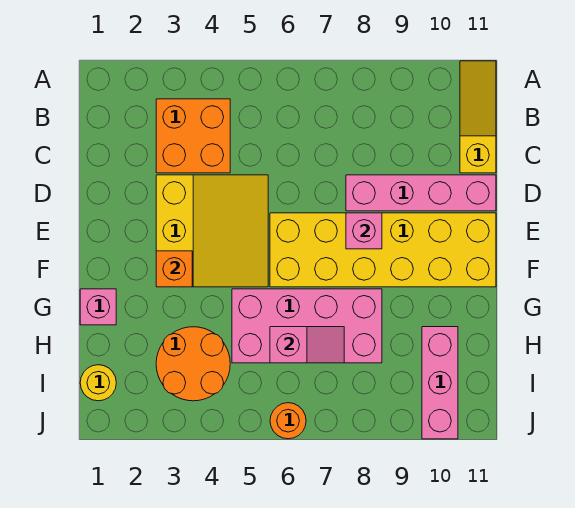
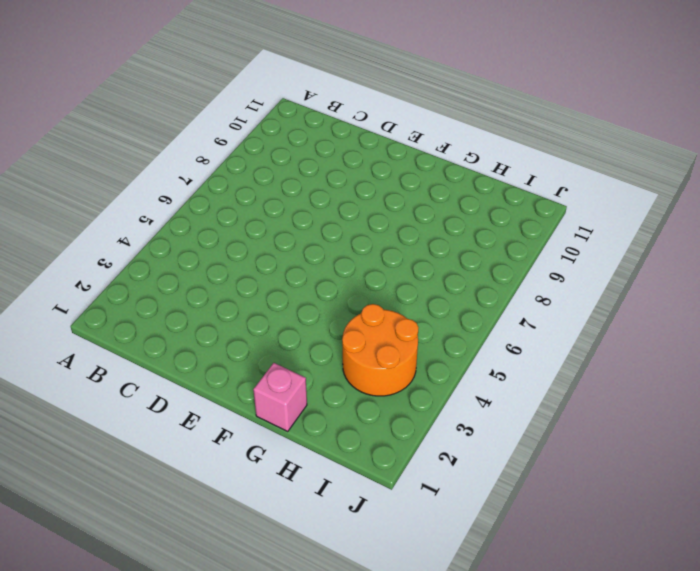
none -> yellow 1x3 slope [460,61,496,173]
none -> orange 2x2 brick [156,99,230,173]
none -> yellow 3x3 slope [156,175,268,287]

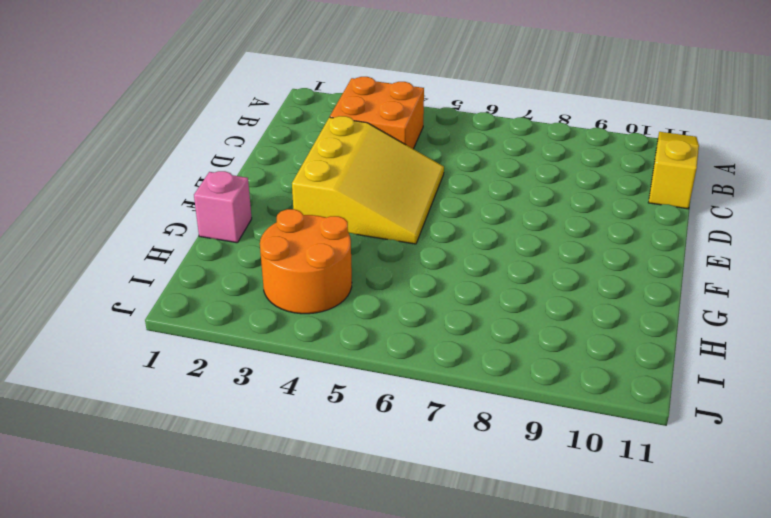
none -> pink 1x4 brick [346,175,496,211]
none -> yellow 2x6 brick [270,213,496,287]
none -> pink 2x4 brick [232,289,382,363]

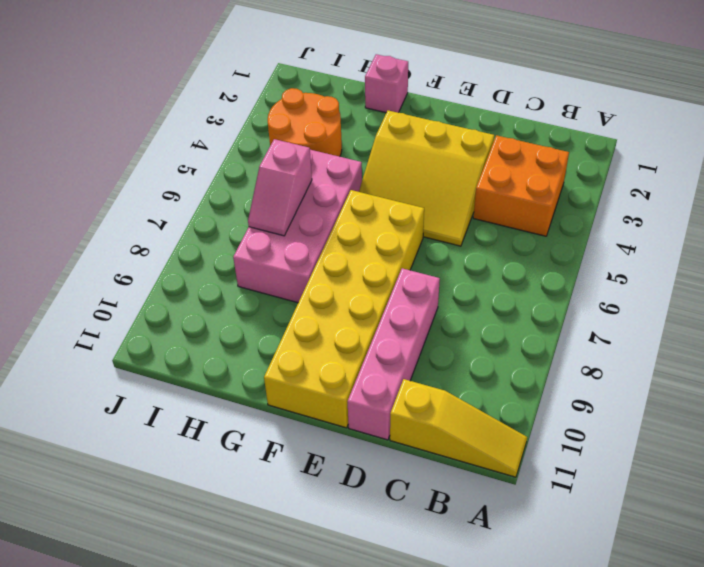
none -> pink 1x3 brick [422,327,458,439]
none -> yellow 1x1 round brick [80,365,116,401]
none -> orange 1x1 round brick [270,403,306,439]

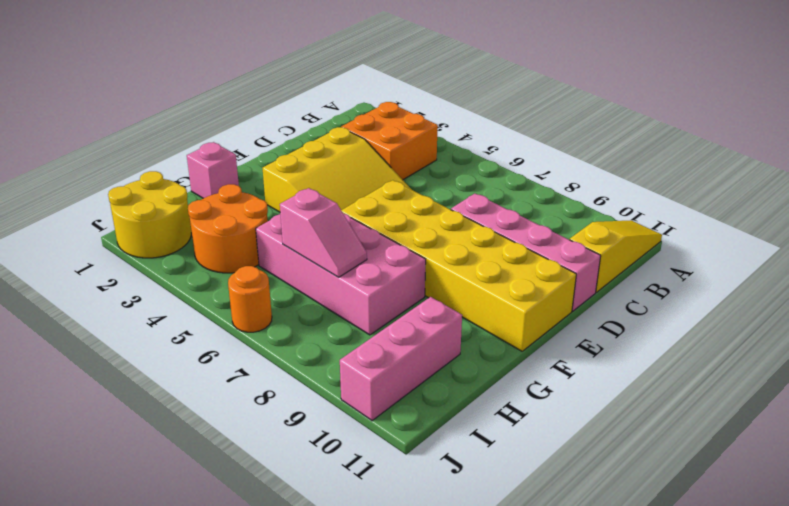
yellow 2x2 round brick [108,171,191,258] -> yellow 1x1 round brick [80,365,116,401]
none -> pink 1x1 brick [346,213,382,249]
none -> orange 1x1 brick [156,251,192,287]

